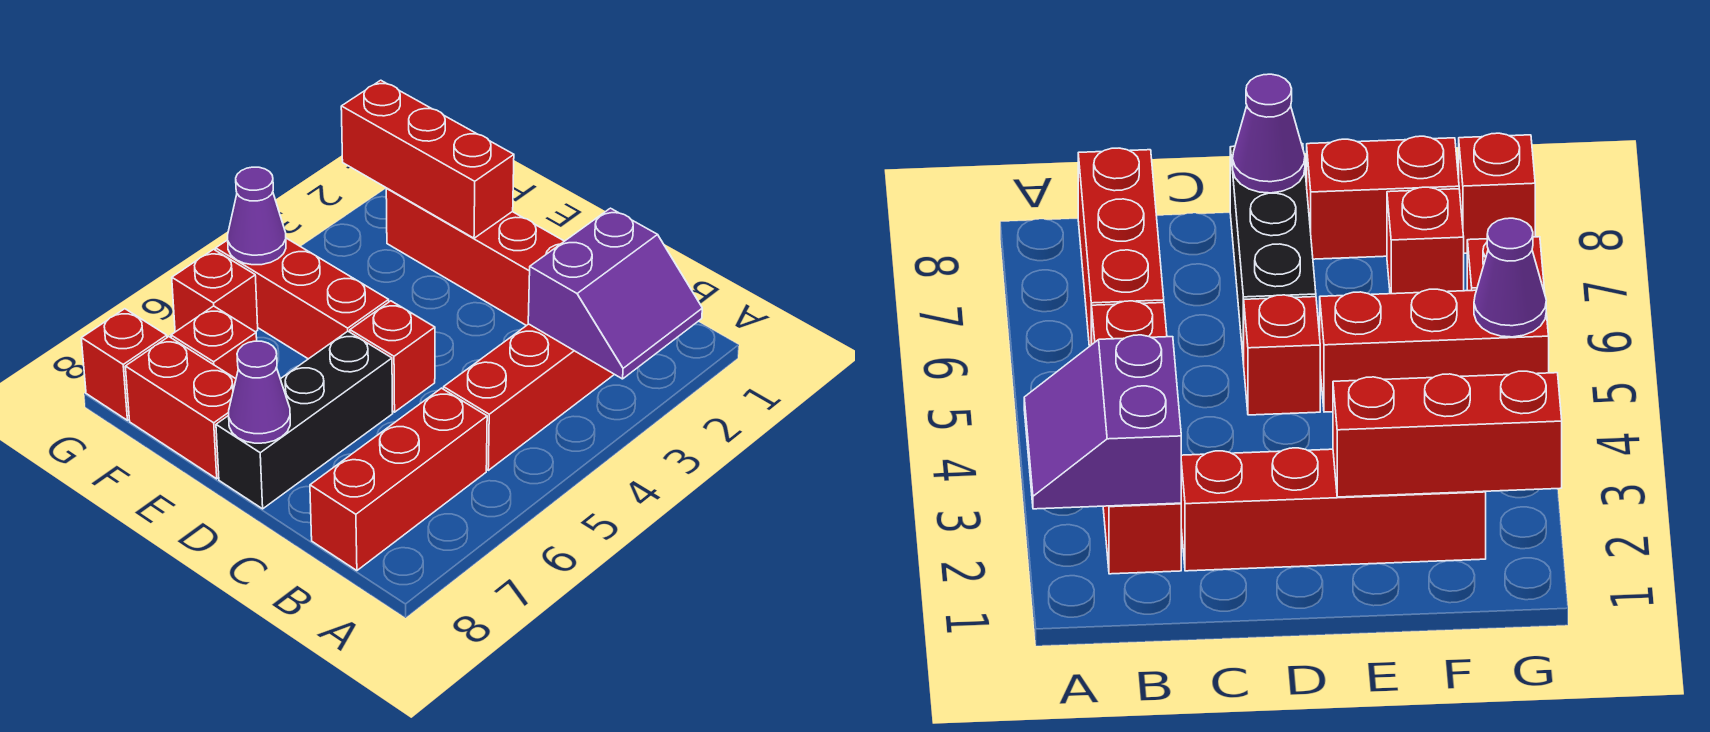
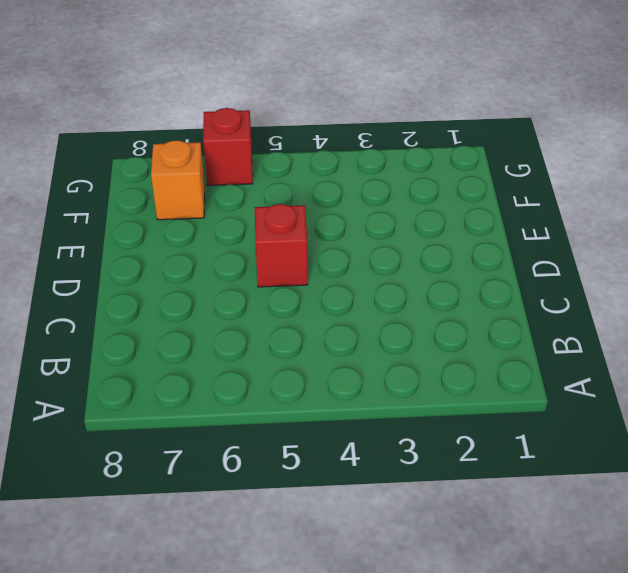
orange 1x1 brick [151,140,205,220] -> red 1x1 brick [171,306,257,379]
none -> red 1x4 brick [444,324,614,470]
none -> red 1x3 brick [310,388,487,571]
none -> red 1x4 brick [386,188,564,326]

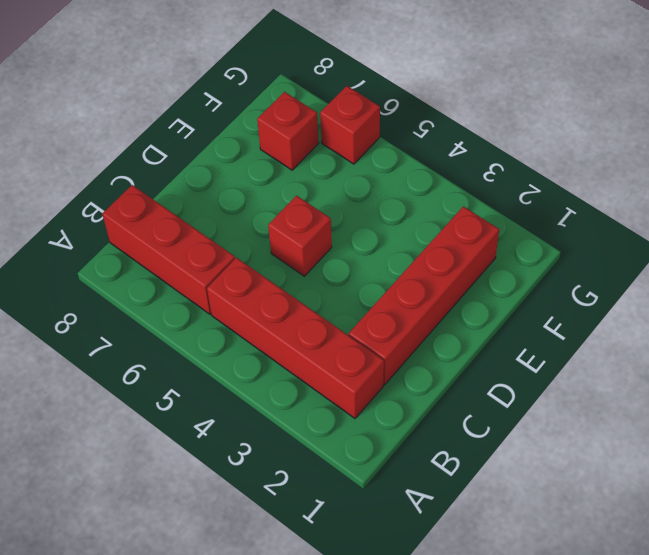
none -> black 1x3 brick [216,331,393,509]
none -> red 1x3 brick [216,238,389,359]
none -> red 1x2 brick [125,337,236,479]

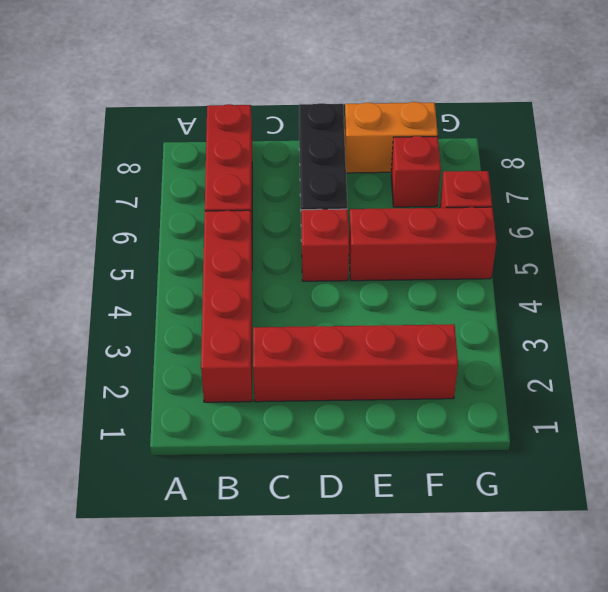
orange 1x2 brick [344,102,438,173] -> red 1x2 brick [125,337,236,479]
none -> red 1x1 brick [81,309,167,420]
none -> purple 2x2 slope [528,208,702,379]
none -> purple 1x1 cone [229,341,290,443]

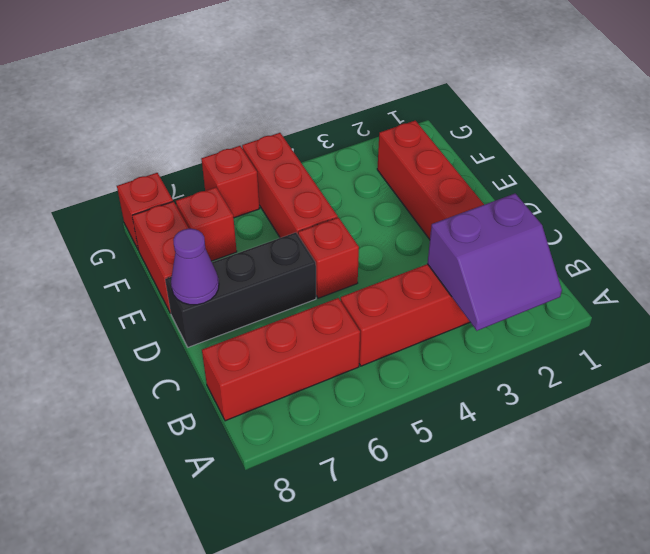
none -> red 1x3 brick [341,80,514,238]
none -> purple 1x1 cone [228,167,286,265]

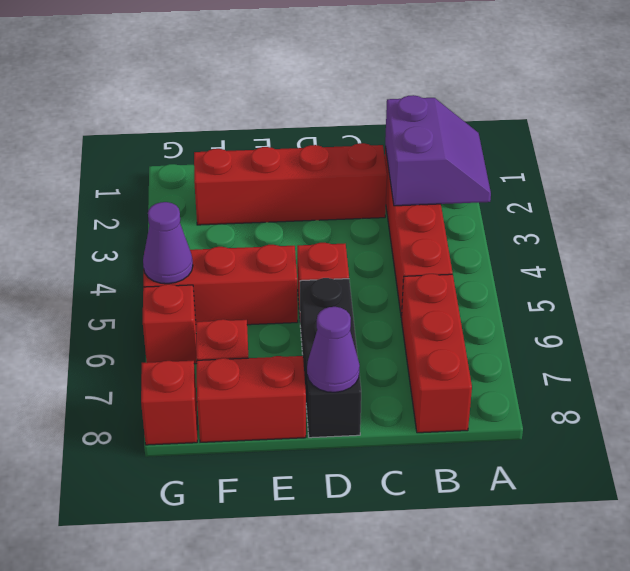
none -> red 1x3 brick [341,80,514,238]

